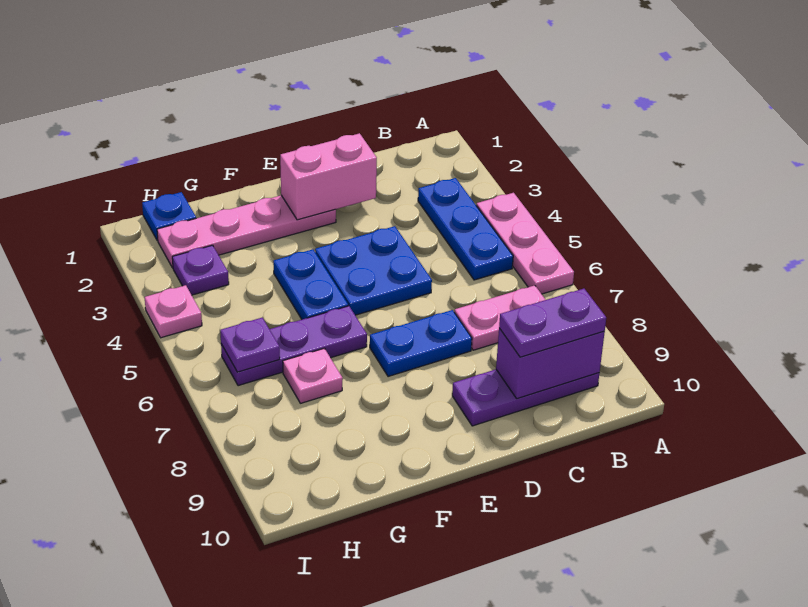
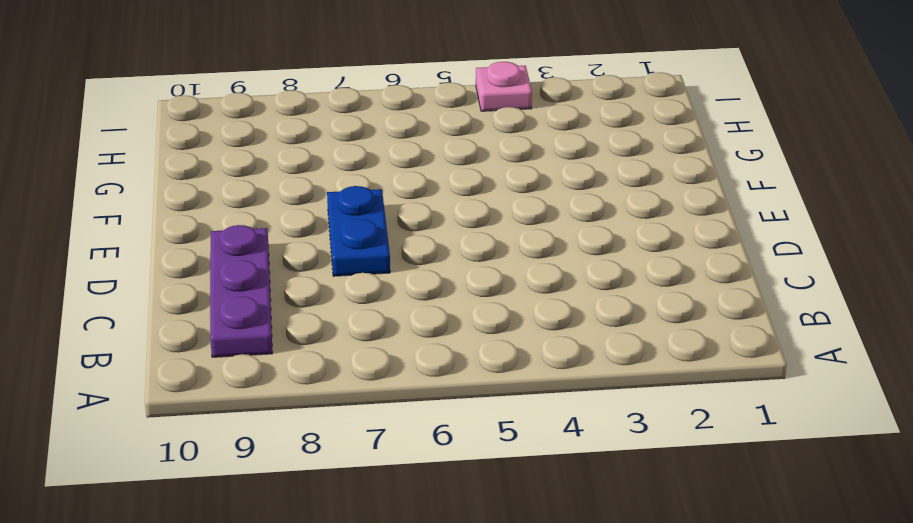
none -> pink 1x3 plate [476,193,574,294]
none -> blue 1x3 plate [418,178,513,280]
none -> pink 1x2 plate [454,285,545,350]

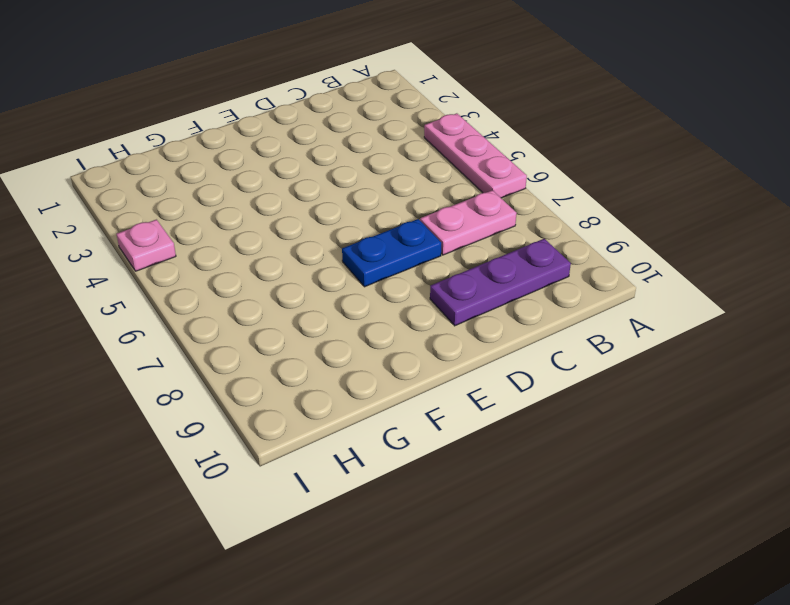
none -> blue 1x3 plate [418,178,513,280]
none -> blue 2x2 plate [315,226,432,315]
none -> pink 1x4 plate [157,195,336,268]

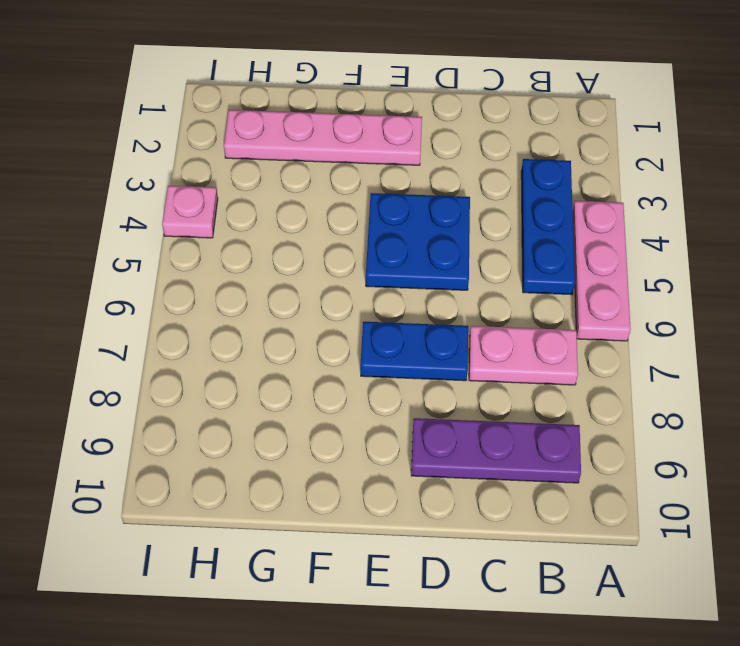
none -> blue 1x2 plate [273,249,348,319]
none -> purple 1x3 plate [221,306,367,386]
none -> pink 1x1 plate [283,348,343,403]

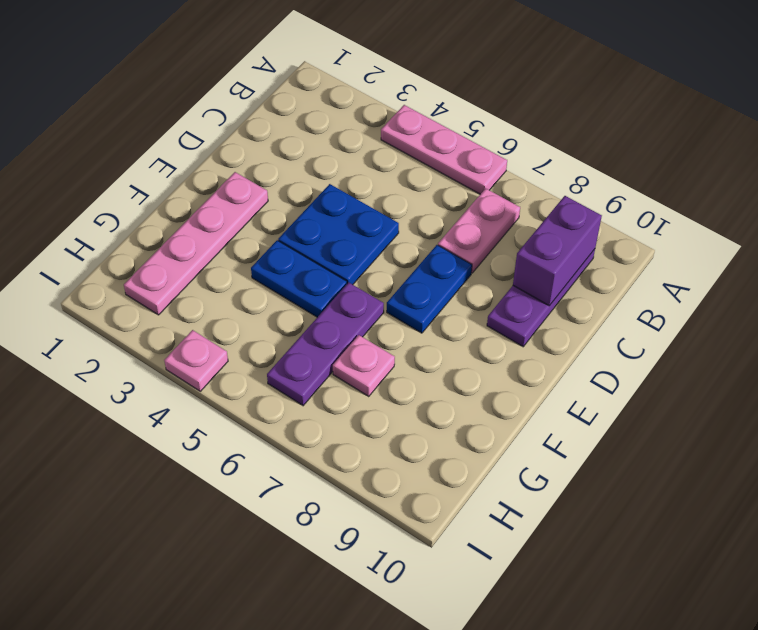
none -> blue 1x3 plate [418,178,513,280]
none -> blue 1x1 plate [142,192,196,241]
none -> purple 1x1 plate [172,245,229,295]

